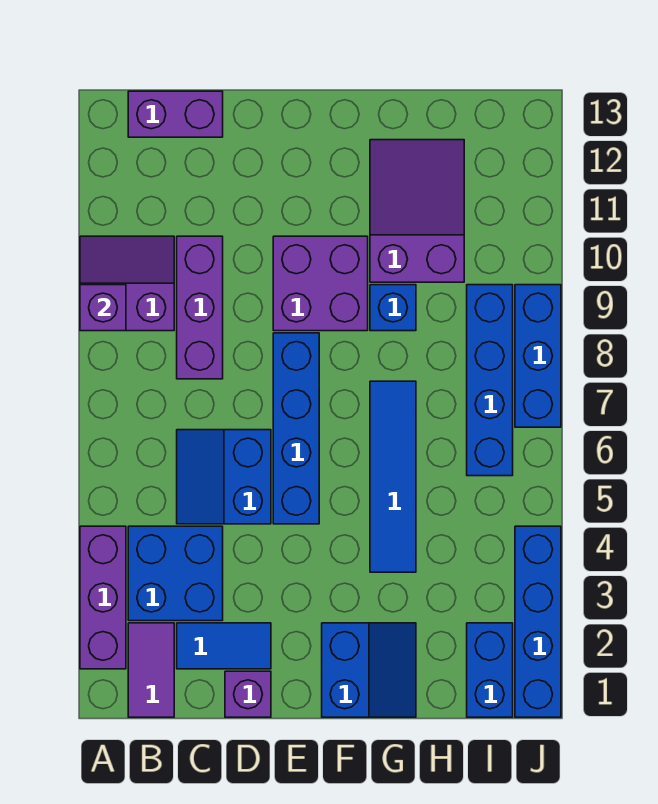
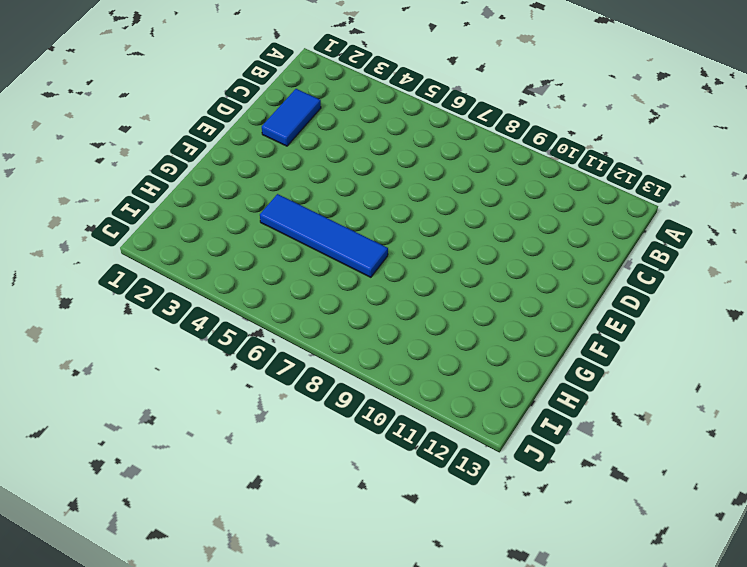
none -> purple 1x3 brick [80,526,126,669]
none -> purple 2x2 slope [80,236,174,331]
none -> purple 1x2 tile [128,623,174,717]

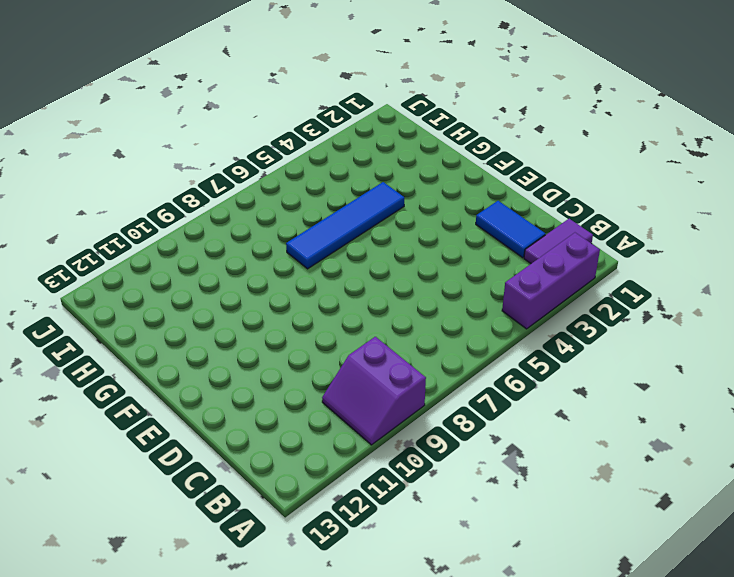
none -> blue 2x2 brick [128,526,223,621]
none -> purple 1x2 brick [128,91,223,137]
none -> blue 2x2 slope [177,430,271,524]

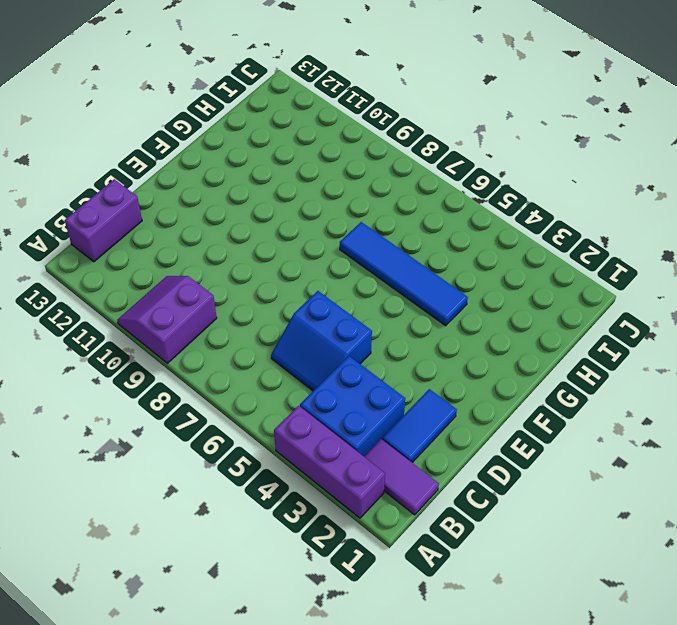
none -> purple 1x3 brick [177,236,223,379]
none -> purple 1x1 brick [225,671,271,717]
none -> blue 1x4 brick [273,333,319,524]

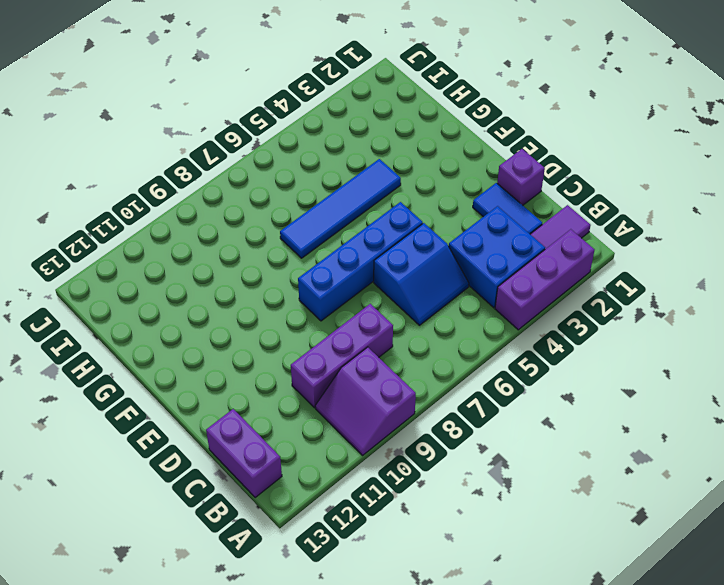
none -> purple 2x2 brick [273,236,368,331]
none -> blue 2x2 slope [322,623,416,717]
none -> blue 1x1 brick [370,285,416,331]

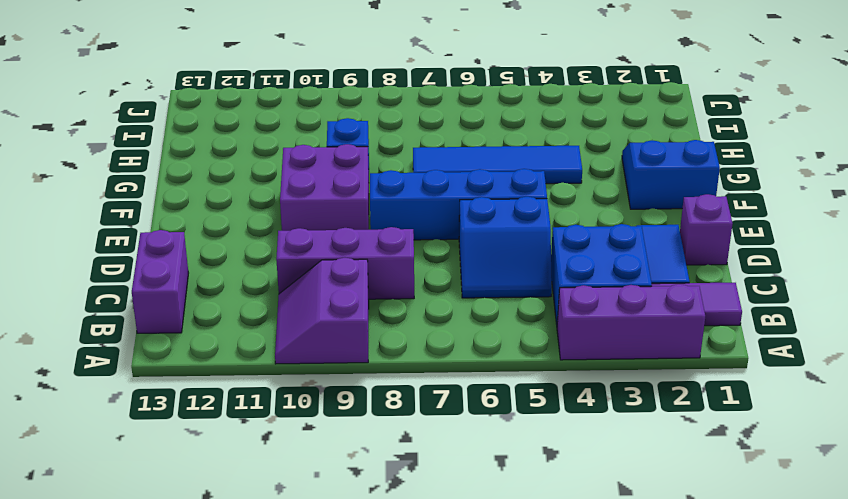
none -> purple 2x3 slope [370,140,464,282]
none -> blue 1x2 brick [467,623,513,717]
none -> blue 1x4 brick [467,285,513,476]

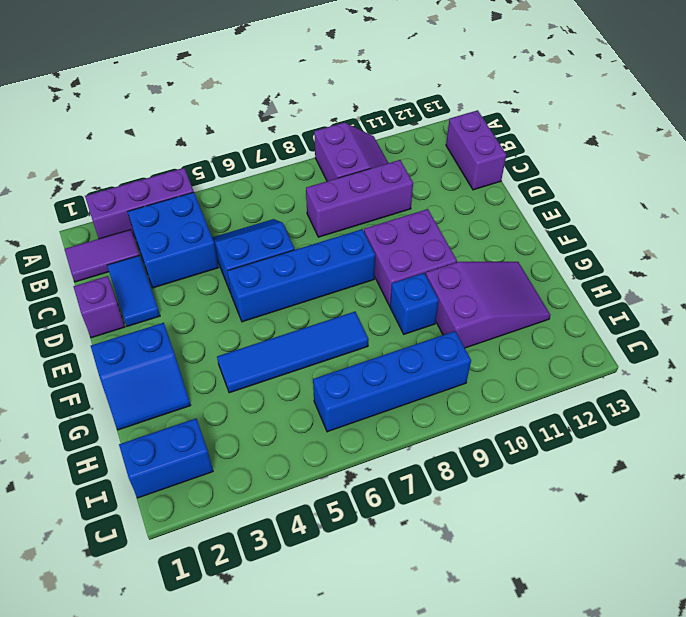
none -> blue 1x4 brick [515,526,561,717]
none -> blue 1x3 brick [515,285,561,427]
none -> purple 1x1 brick [80,285,126,331]

